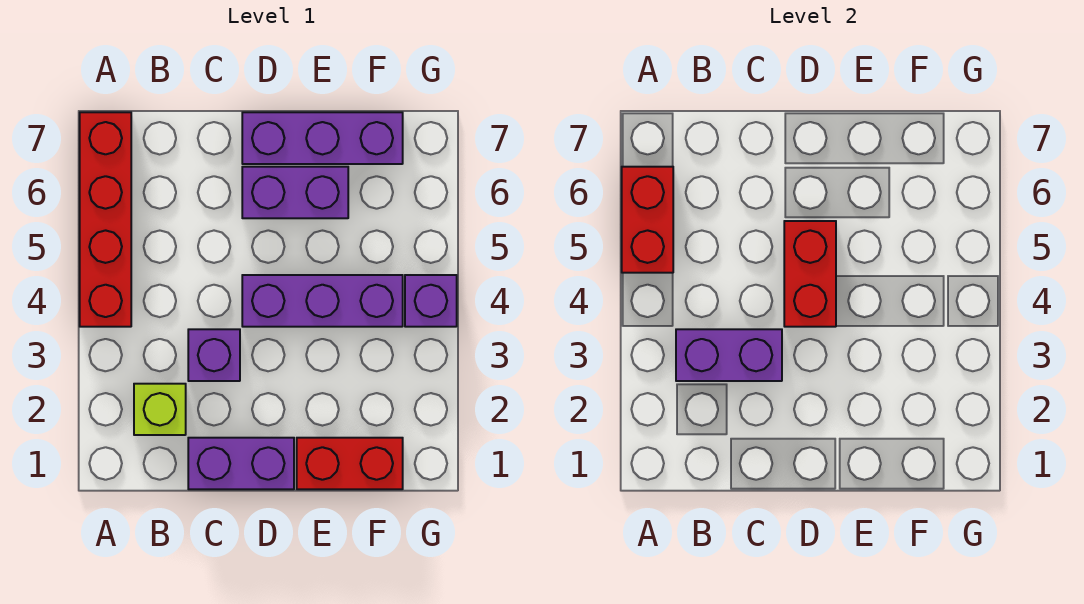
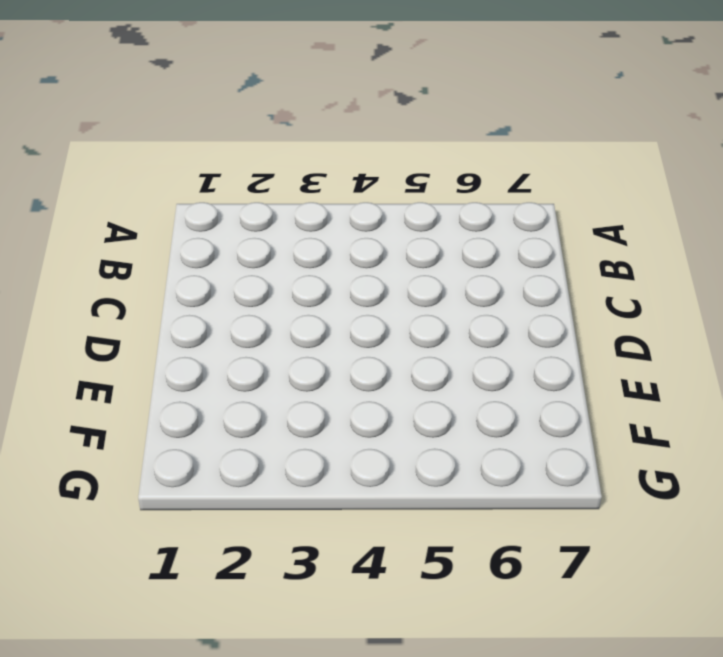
none -> red 1x4 brick [80,112,131,327]
none -> lime 1x1 brick [134,384,186,435]
none -> purple 1x2 brick [188,438,294,489]

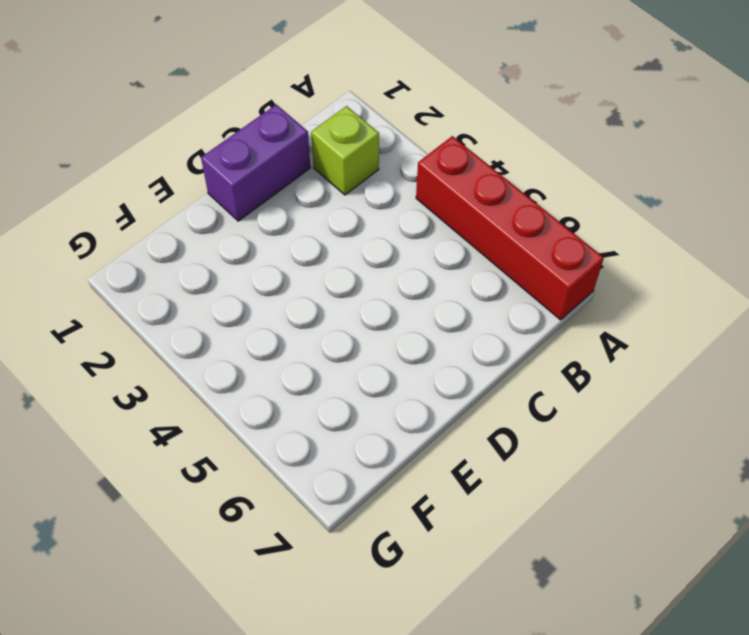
none -> purple 1x1 brick [188,329,240,381]
none -> purple 1x3 brick [242,275,403,327]
none -> purple 1x2 brick [242,167,348,218]

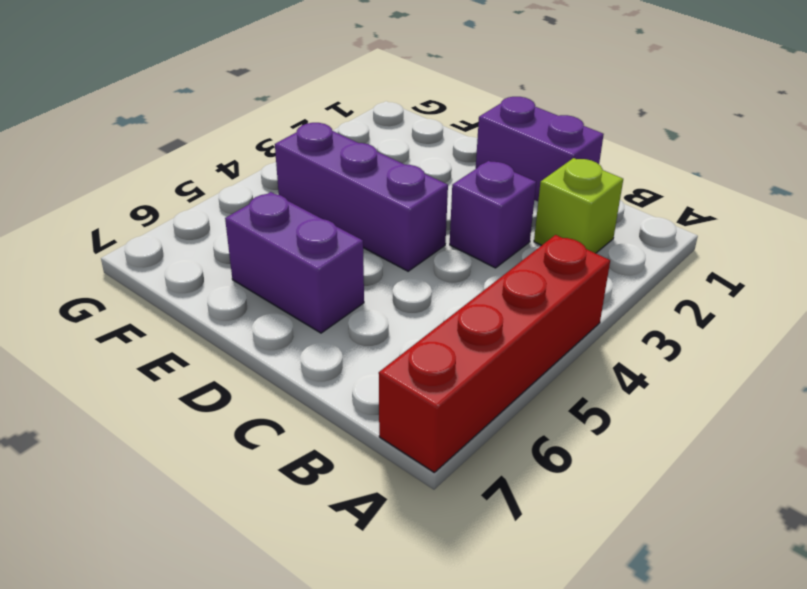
none -> purple 1x3 brick [242,112,403,164]
none -> red 1x2 brick [297,438,403,489]
none -> purple 1x1 brick [405,275,457,327]

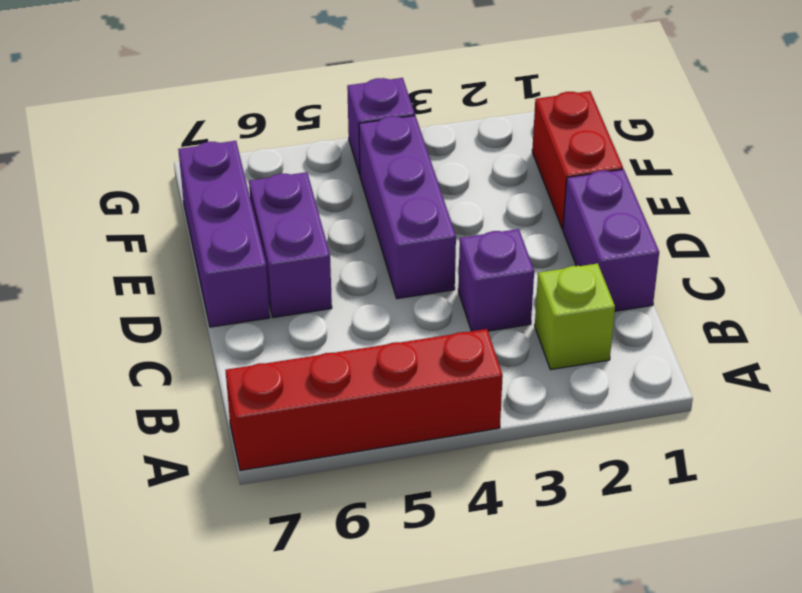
none -> red 1x2 brick [622,167,673,273]
none -> purple 1x2 brick [676,329,782,381]
none -> red 1x2 brick [784,221,836,327]

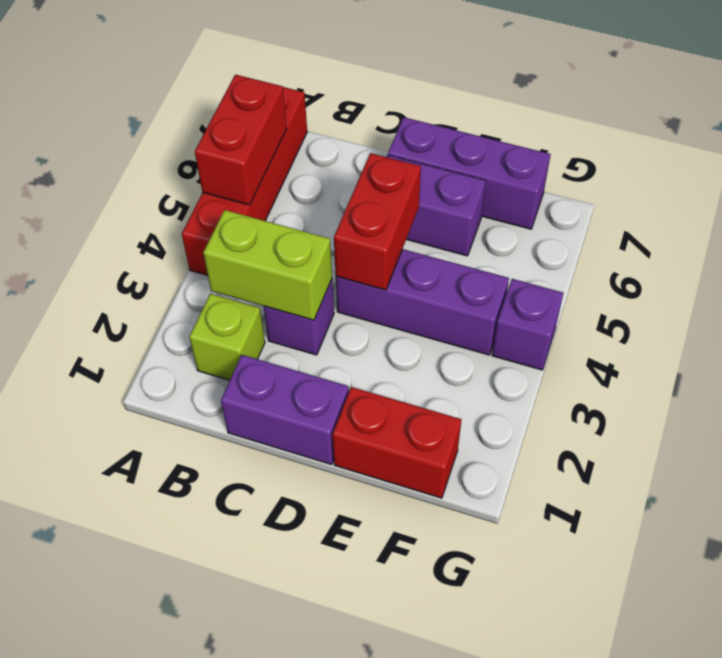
lime 1x2 brick [203,210,332,320] -> purple 1x2 brick [676,329,782,381]

